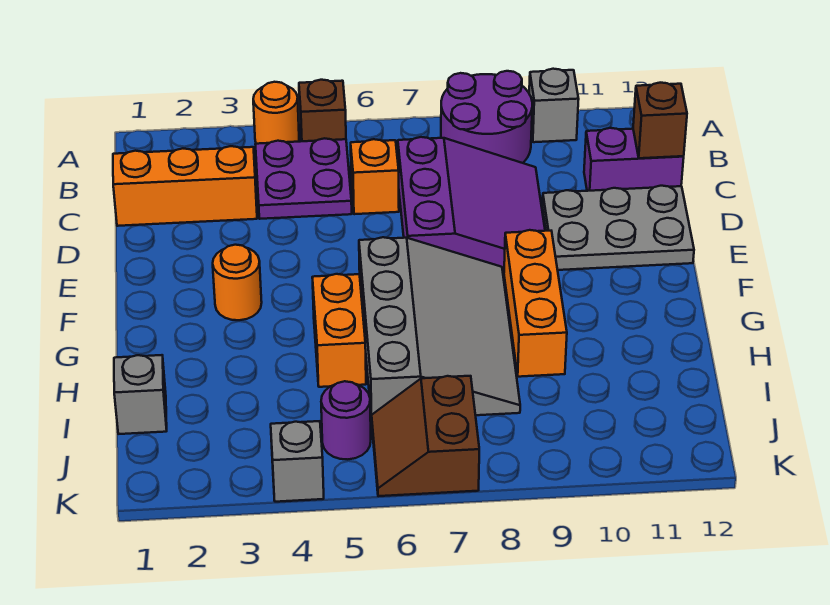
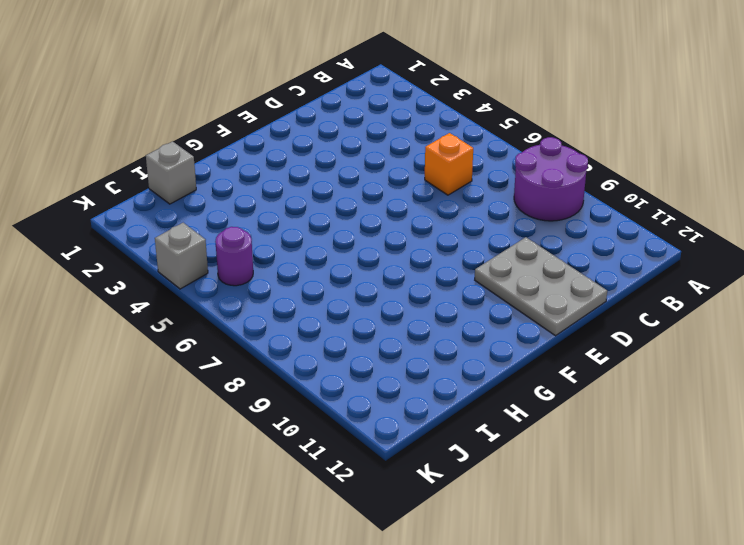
none -> orange 1x1 round brick [253,82,299,144]
none -> brown 1x1 brick [299,80,346,141]
none -> grey 1x1 brick [529,69,579,142]

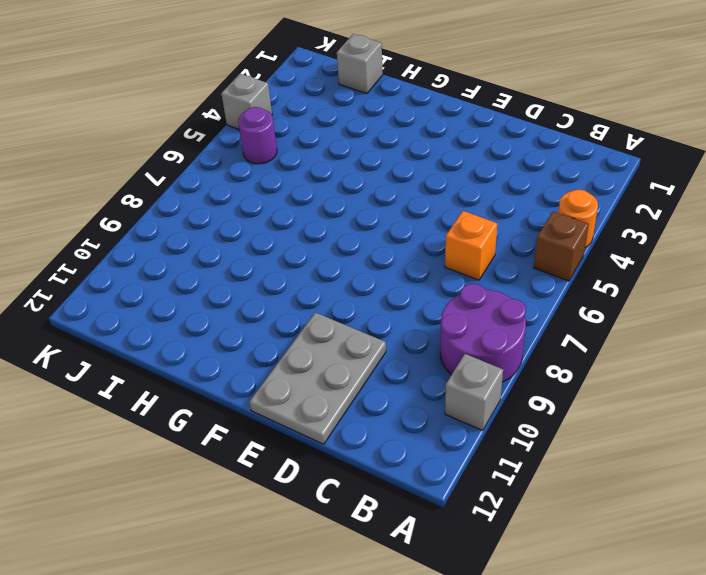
none -> purple 2x2 plate [255,138,352,219]
none -> orange 1x3 brick [113,146,257,226]
none -> purple 3x3 slope [398,137,545,273]

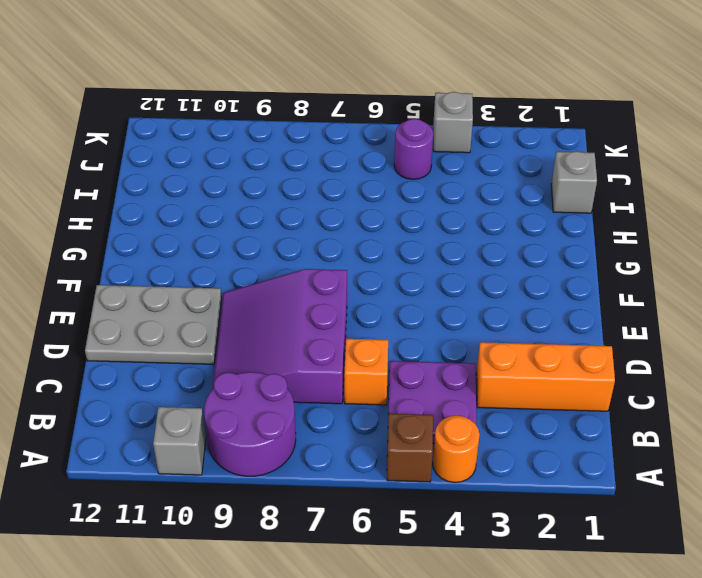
none -> purple 1x2 brick [584,128,684,191]
none -> orange 1x1 round brick [213,245,262,320]
none -> grey 3x4 slope [359,237,520,420]

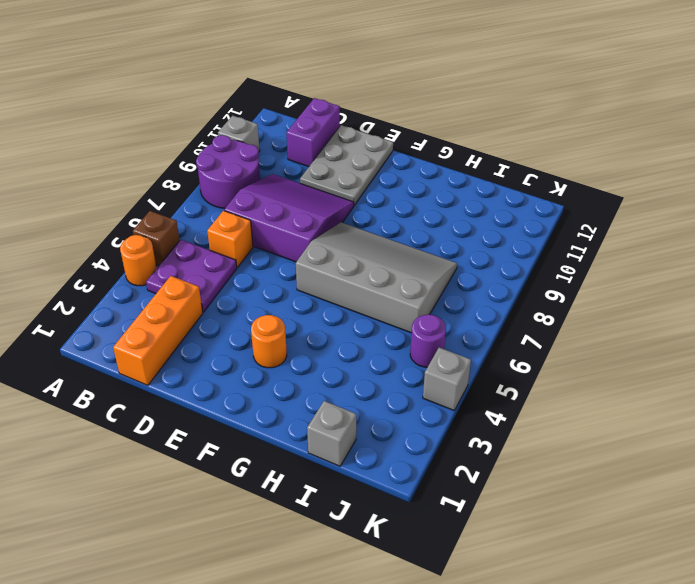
none -> orange 1x3 brick [504,230,567,377]
none -> orange 1x2 brick [312,274,366,387]
none -> brown 2x2 slope [372,376,479,496]

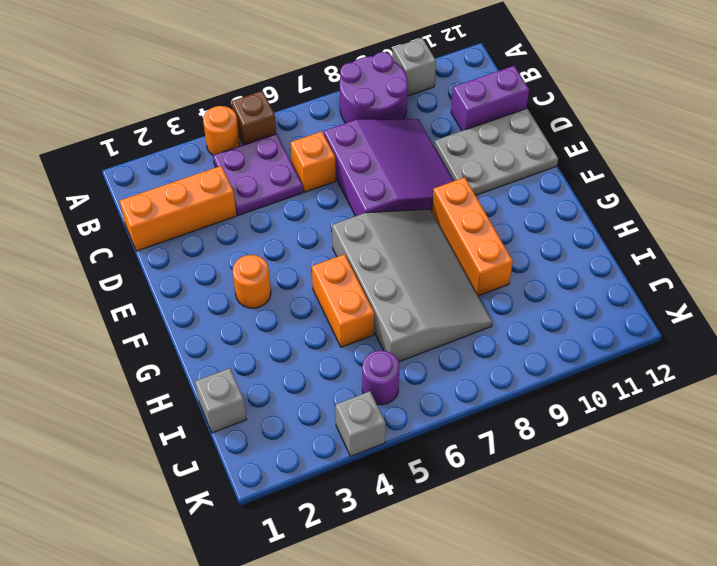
none -> brown 2x2 slope [372,376,479,496]
none -> brown 1x1 brick [633,83,687,158]

